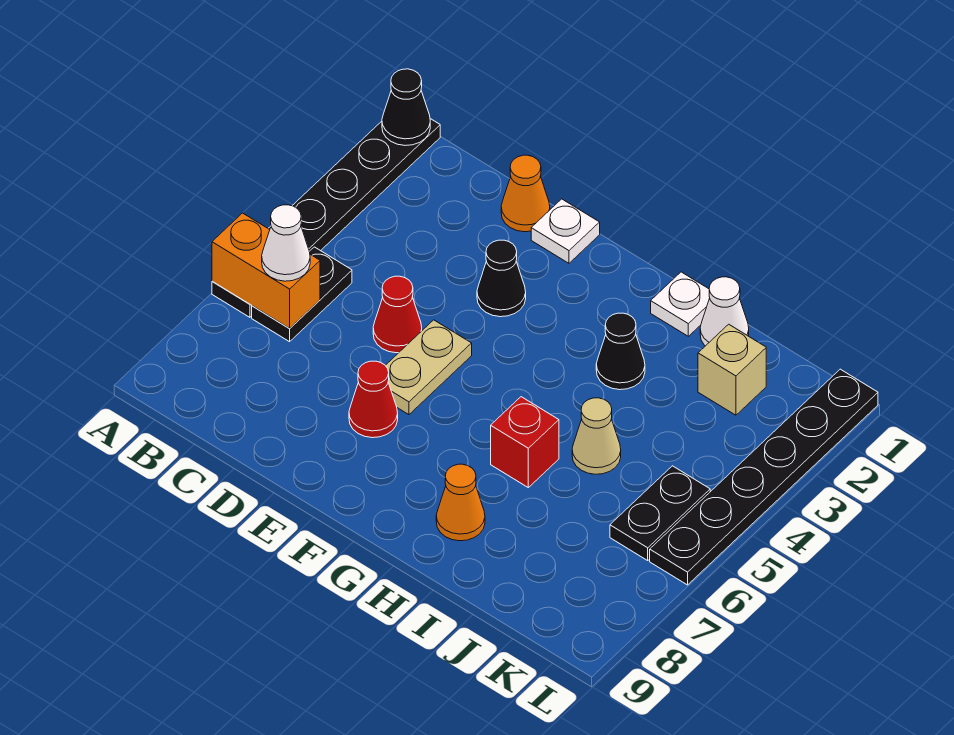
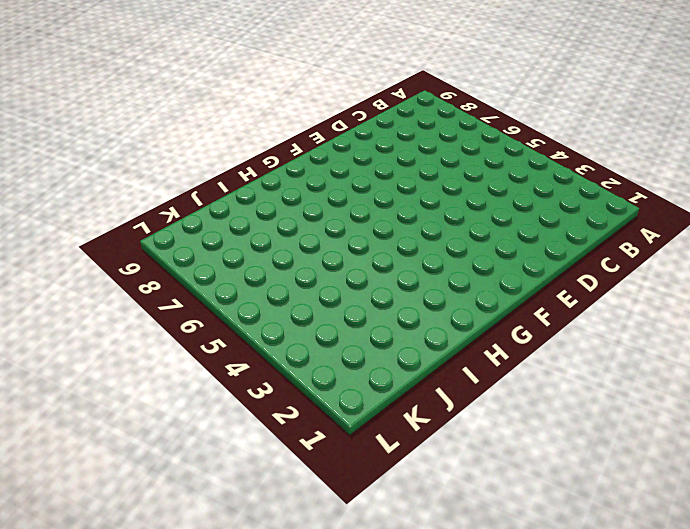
none -> black 1x6 plate [212,119,440,317]
none -> black 1x2 plate [252,247,352,342]
none -> orange 1x1 cone [501,155,550,232]

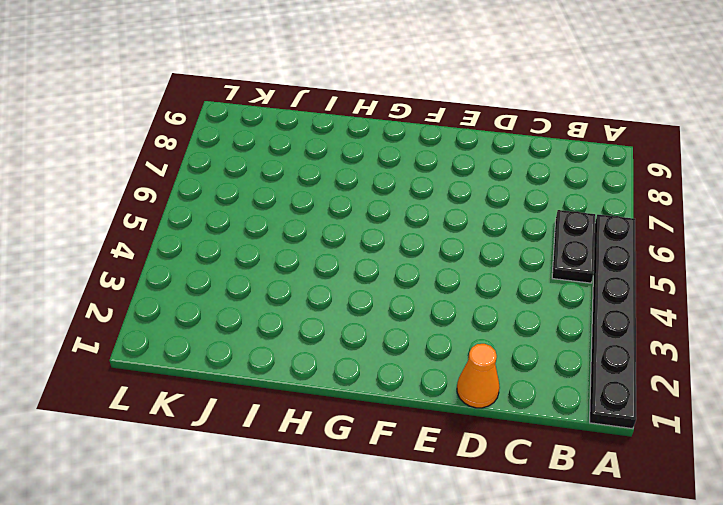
none -> red 1x1 cone [373,276,422,353]
none -> white 1x1 plate [531,199,600,263]
none -> black 1x1 cone [477,240,526,317]

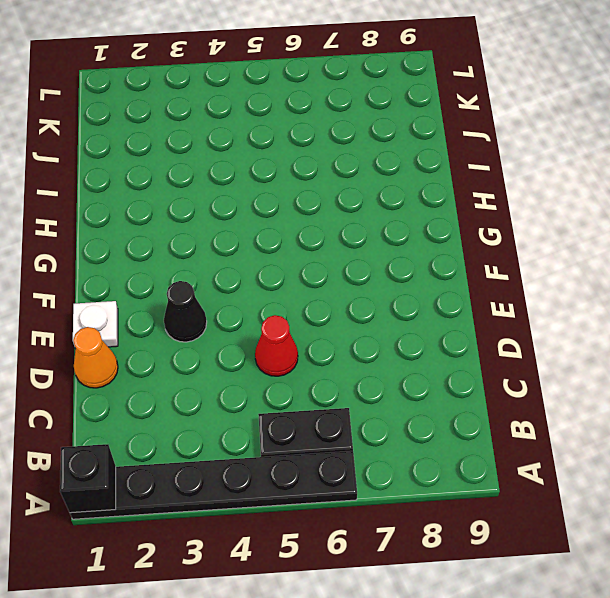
black 1x1 brick [60,444,116,513] -> black 1x1 cone [382,69,430,146]
none -> tan 1x2 plate [385,320,472,415]
none -> red 1x1 cone [349,361,398,438]
none -> white 1x1 plate [651,272,710,336]

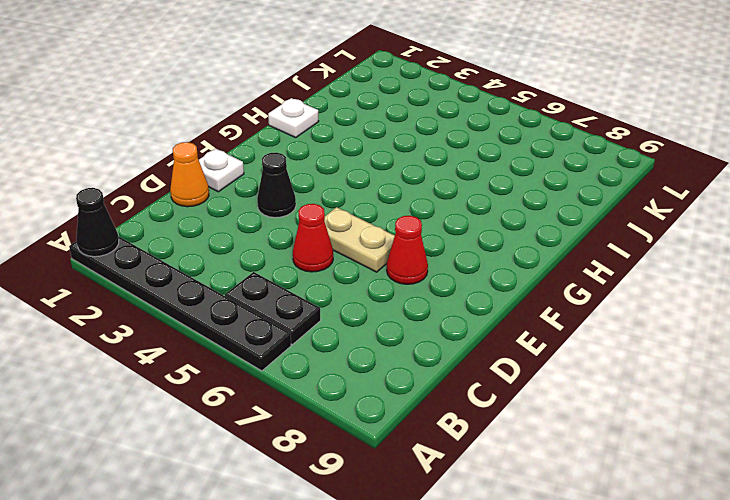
none -> black 1x1 cone [596,313,645,390]
none -> red 1x1 brick [491,397,559,487]
none -> orange 1x1 cone [436,464,485,541]

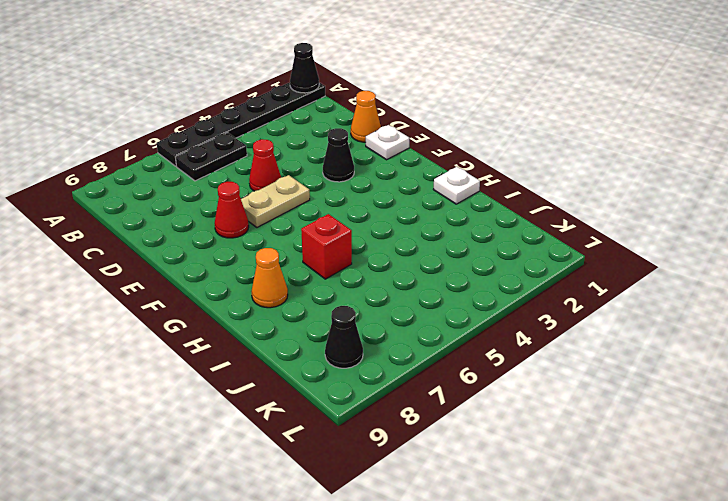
black 1x1 cone [325,306,363,368] -> black 1x1 cone moved to [596,313,645,390]
none -> white 1x1 cone [700,277,749,346]
none -> tan 1x1 cone [572,398,621,474]
none -> tan 1x1 brick [698,324,766,415]

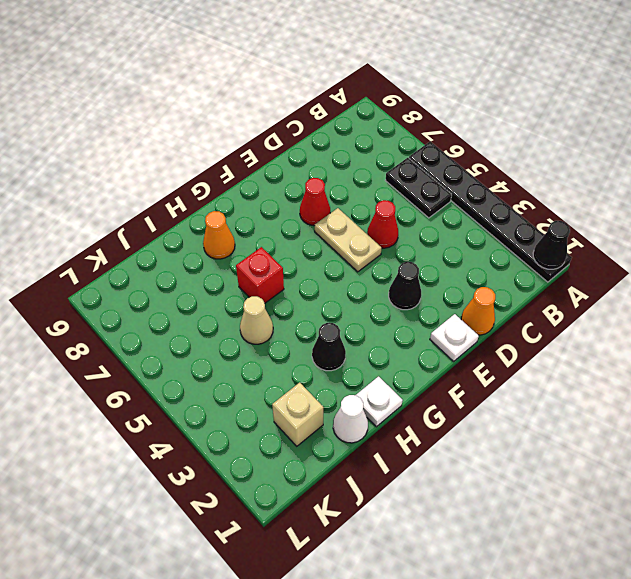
none -> black 1x2 plate [610,466,710,560]
none -> black 1x6 plate [650,369,878,585]
none -> orange 1x2 brick [212,213,320,328]

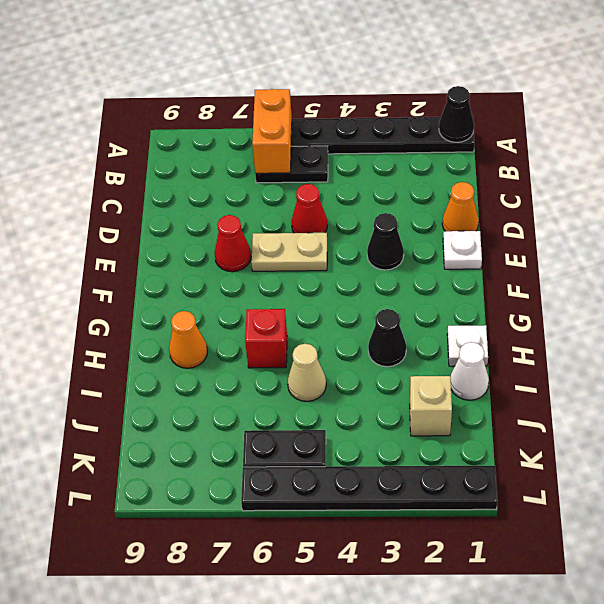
none -> white 1x1 cone [262,205,310,281]

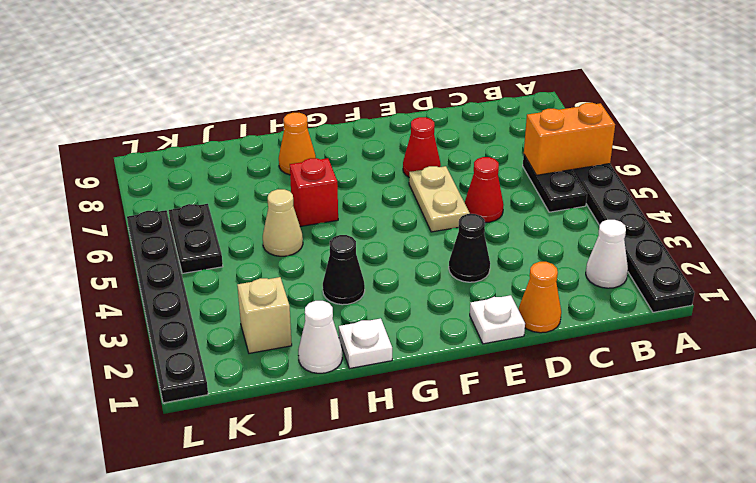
white 1x1 cone [586,220,628,288] -> white 1x1 cone moved to [262,205,310,281]
none -> black 1x1 cone [382,69,430,146]

